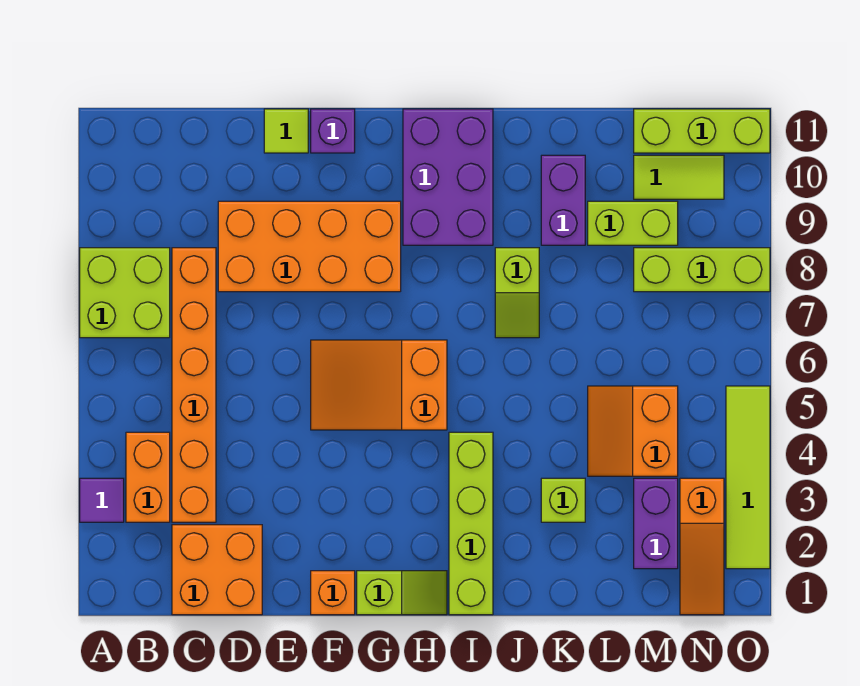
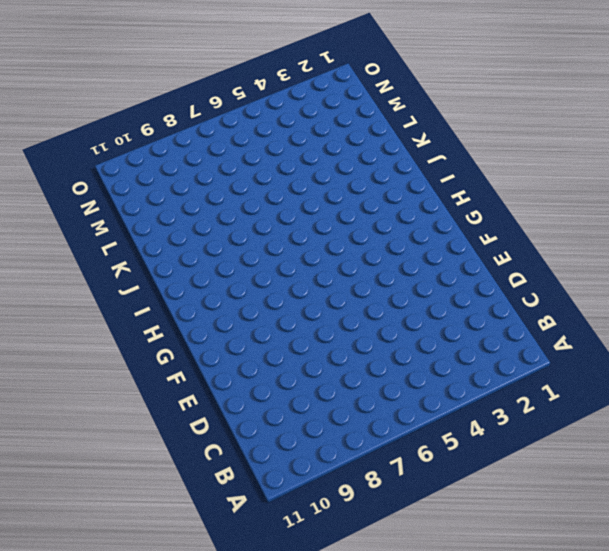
none -> purple 1x1 tile [80,478,124,522]
none -> lime 2x2 brick [80,248,170,338]
none -> orange 1x2 brick [126,432,170,522]

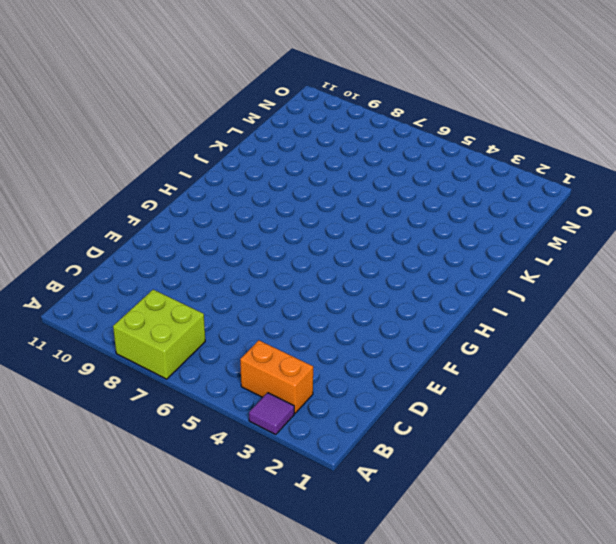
none -> orange 2x2 brick [172,525,262,615]
none -> orange 1x6 brick [172,248,216,522]
none -> orange 2x4 brick [218,201,401,292]

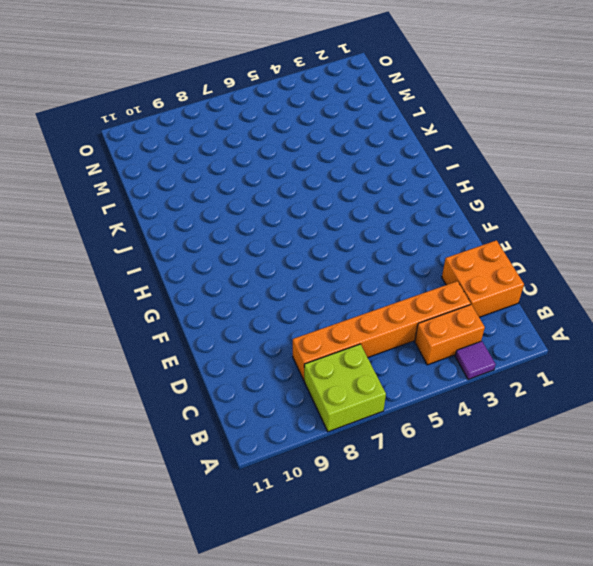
none -> orange 2x4 brick [218,201,401,292]
none -> lime 1x1 tile [264,109,308,153]
none -> orange 1x1 brick [311,571,355,615]

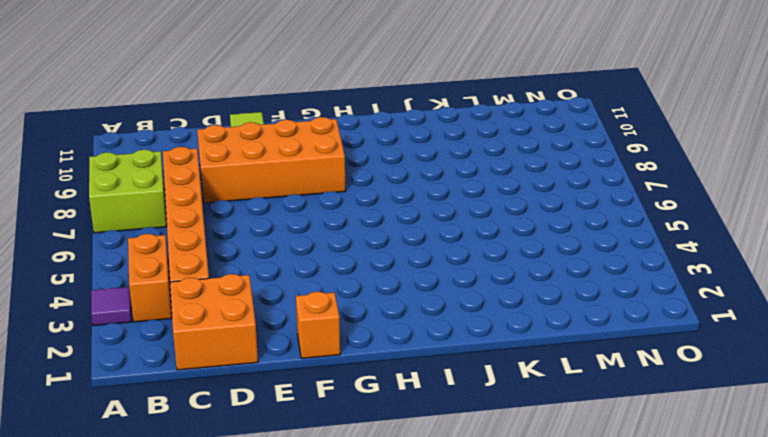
none -> orange 2x3 slope [311,340,447,430]
none -> purple 1x1 brick [311,109,355,153]
none -> lime 1x2 slope [357,571,447,615]

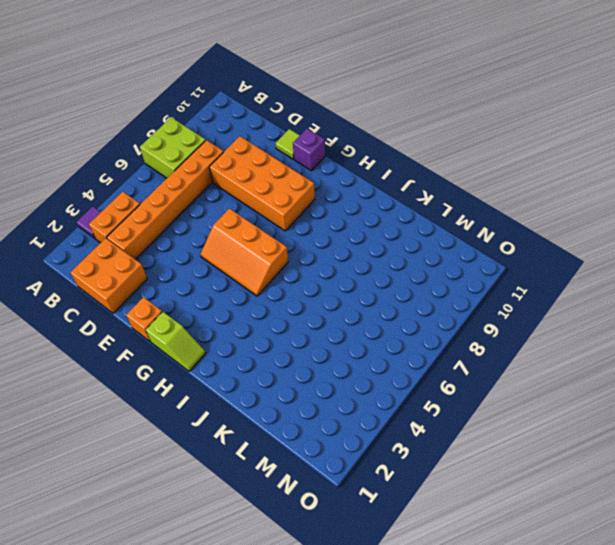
orange 2x3 slope [201,209,288,296] -> orange 2x3 slope turned to [311,340,447,430]
none -> purple 2x3 brick [403,109,493,245]
none -> lime 1x4 brick [449,432,493,615]
none -> lime 1x2 slope [495,248,539,338]

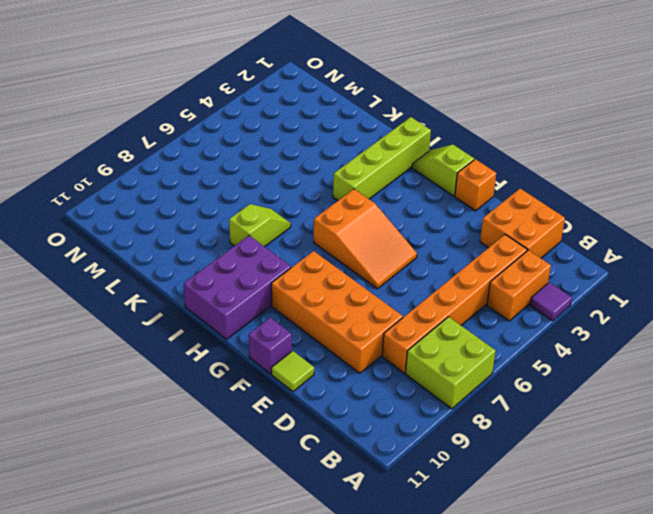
none -> lime 1x1 brick [541,478,585,522]
none -> purple 1x2 brick [541,155,585,245]
none -> orange 2x2 slope [588,386,678,476]

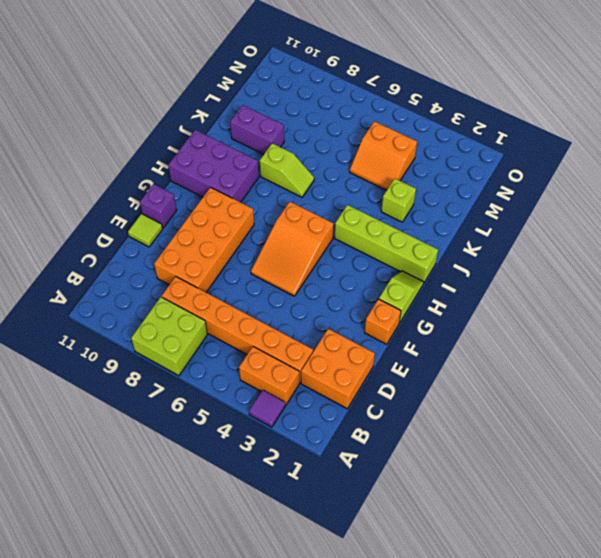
none -> lime 1x2 brick [588,201,678,245]
none -> purple 1x2 brick [634,478,678,569]
none -> lime 1x3 brick [634,248,770,292]

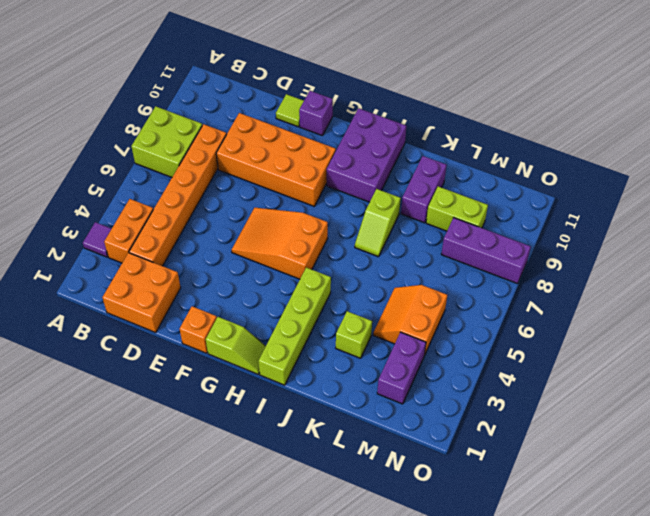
purple 1x3 brick [441,218,531,284] -> lime 1x3 brick [634,248,770,292]
none -> lime 1x2 tile [634,155,724,199]
none -> lime 1x3 brick [634,109,770,153]
none -> orange 1x3 slope [680,478,724,615]

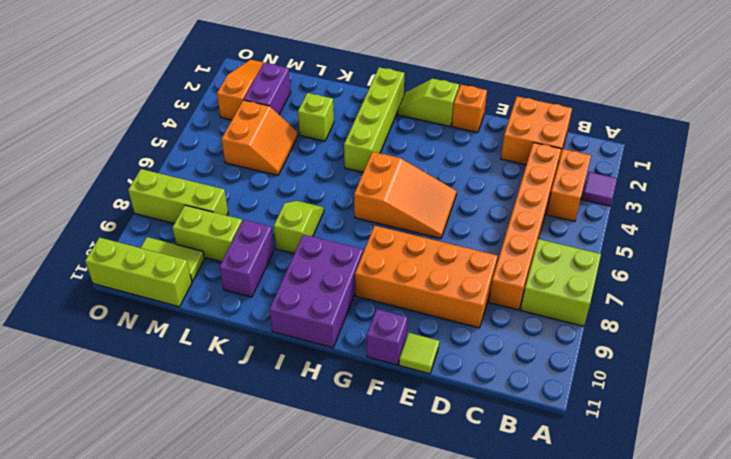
none -> lime 1x4 tile [726,386,770,569]

